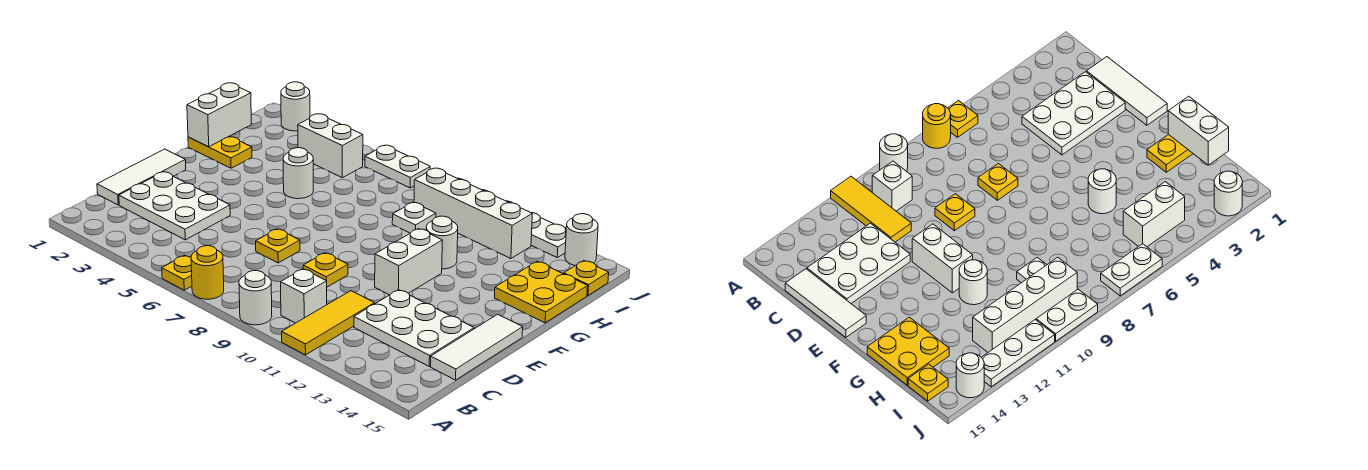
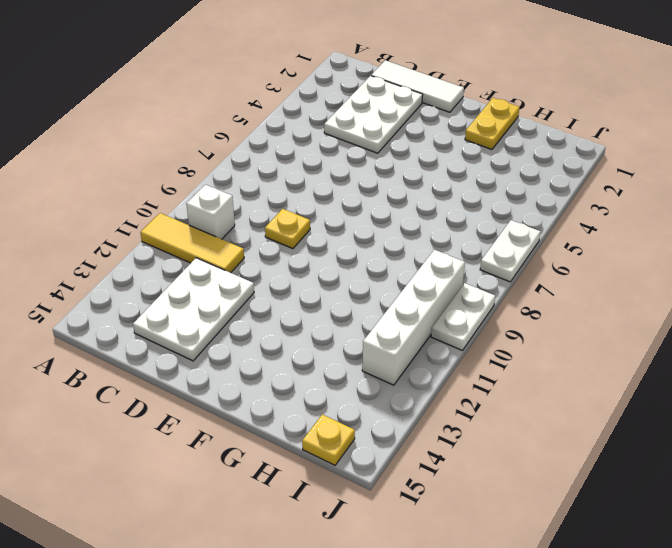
none -> yellow 1x1 plate [162,255,192,290]
none -> yellow 1x1 round brick [191,246,224,299]
none -> white 1x1 round brick [239,271,272,325]

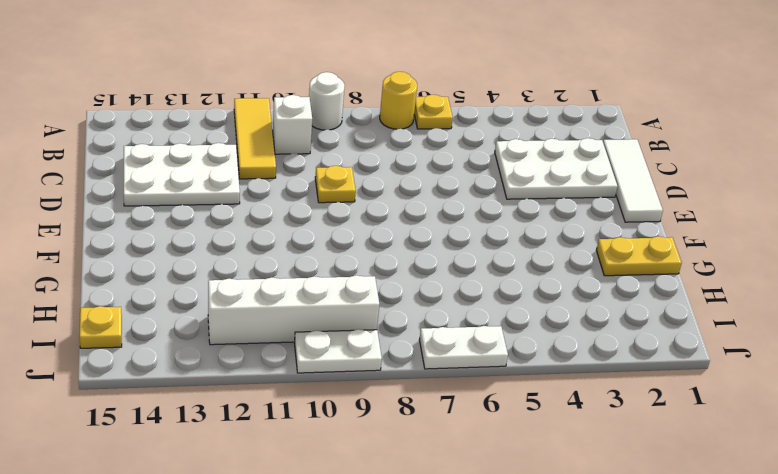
none -> white 1x3 tile [431,314,523,380]
none -> yellow 1x1 plate [256,229,300,263]
none -> white 1x2 brick [375,229,442,295]

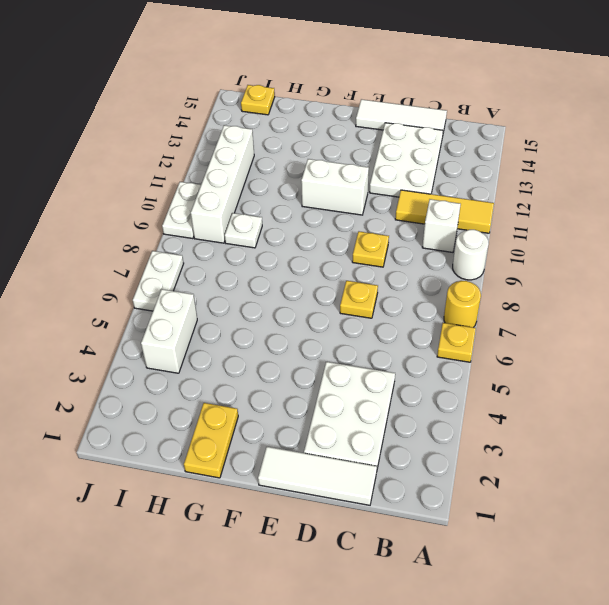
none -> white 1x1 round brick [283,148,313,199]
none -> white 1x1 round brick [426,216,458,269]
none -> yellow 2x2 plate [495,262,588,323]

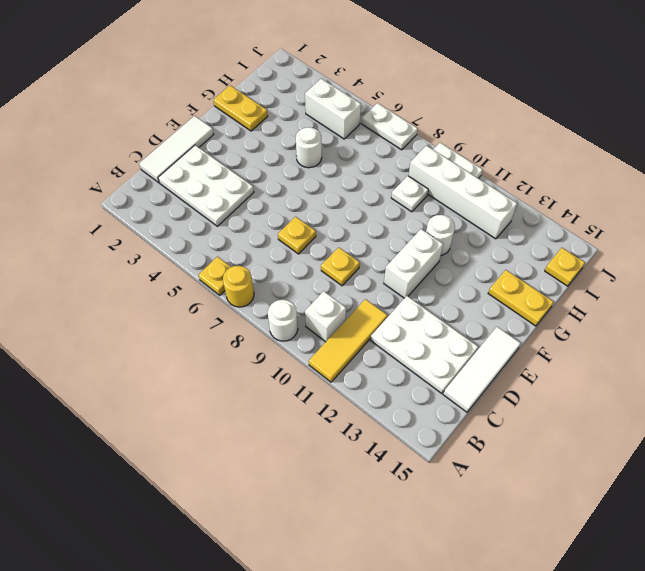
yellow 1x2 plate [488,270,554,326] -> yellow 2x2 plate [495,262,588,323]
none -> white 1x1 round brick [281,82,310,131]
none -> white 1x3 plate [507,201,566,258]
none -> white 1x1 round brick [565,214,598,266]

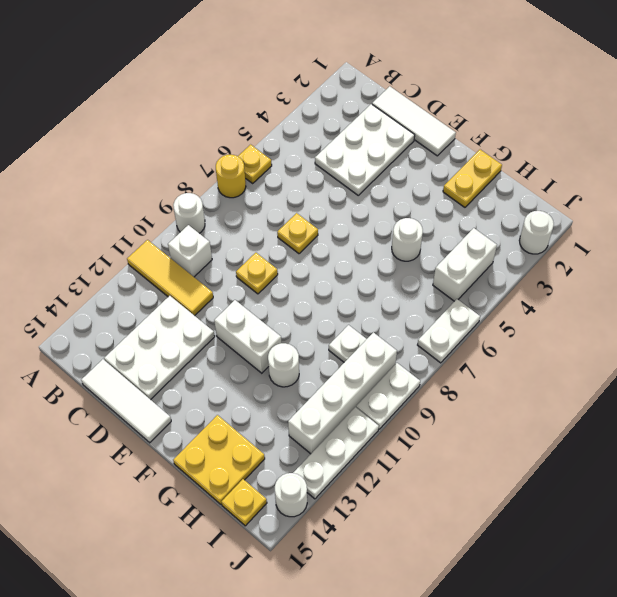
none -> white 1x2 brick [187,83,251,147]

